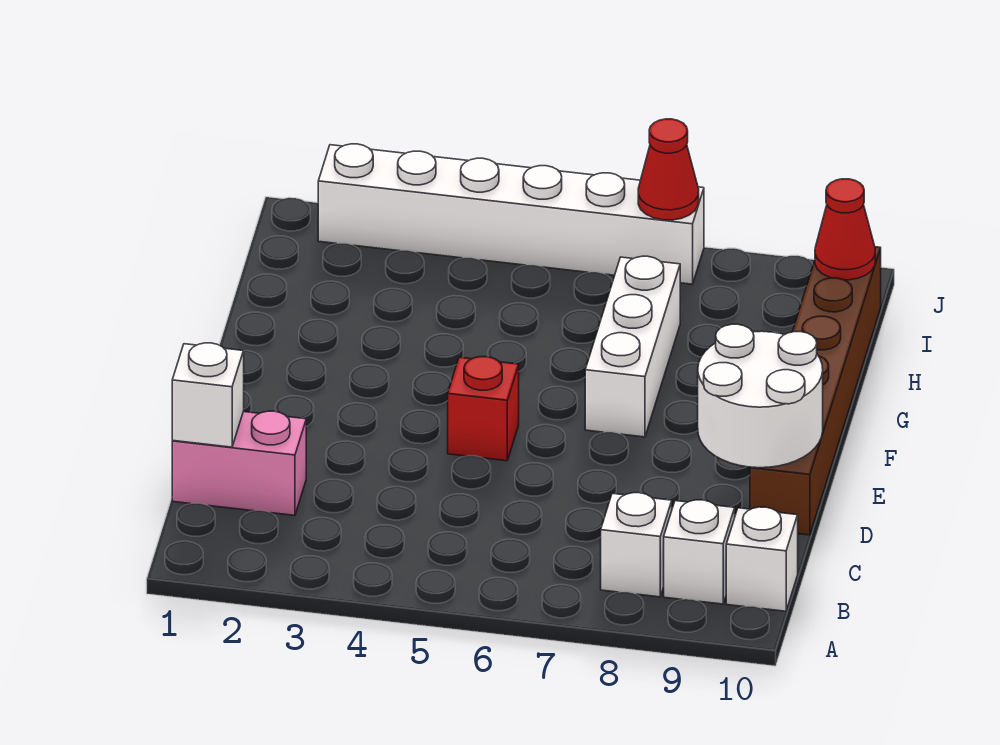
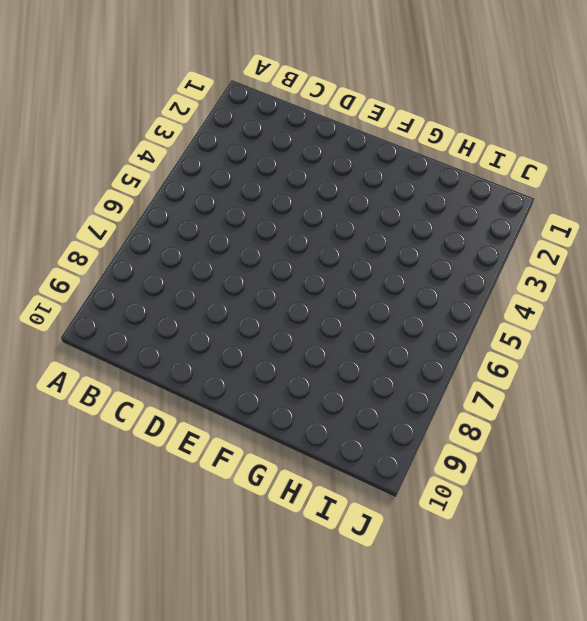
none -> white 1x1 brick [601,493,672,597]
none -> white 1x1 brick [664,500,735,604]
none -> white 1x1 brick [726,507,798,611]

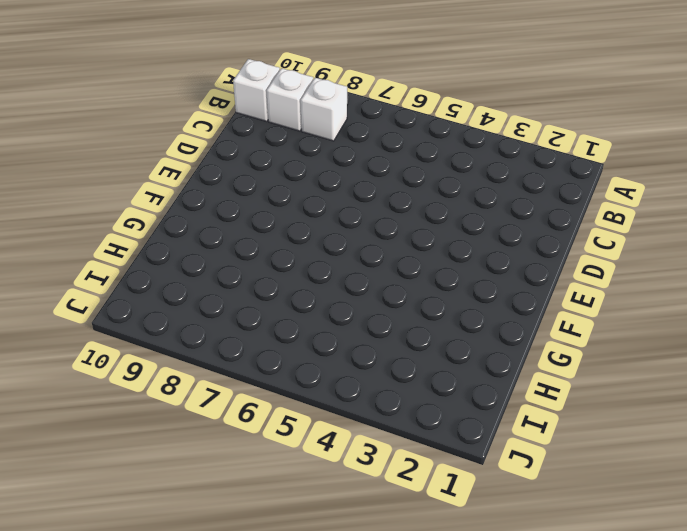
none -> pink 1x2 brick [172,411,306,515]
none -> brown 1x6 brick [750,247,881,535]
none -> red 1x1 brick [448,357,519,461]

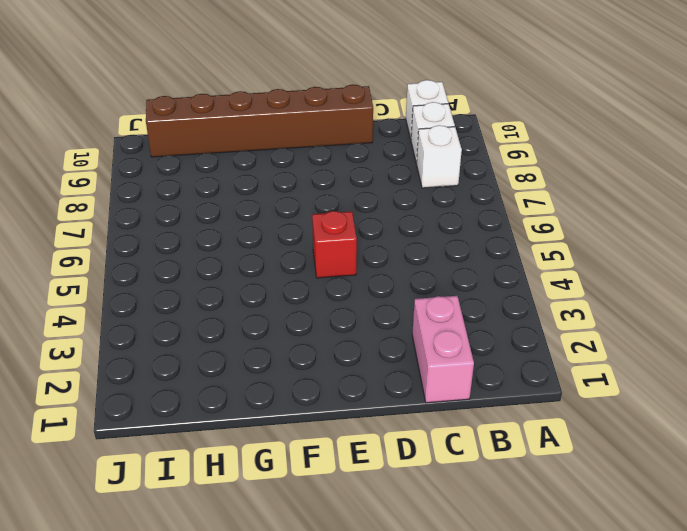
none -> white 1x3 brick [585,256,680,437]
none -> white 1x6 brick [318,144,704,284]
none -> white 1x1 brick [172,343,244,447]

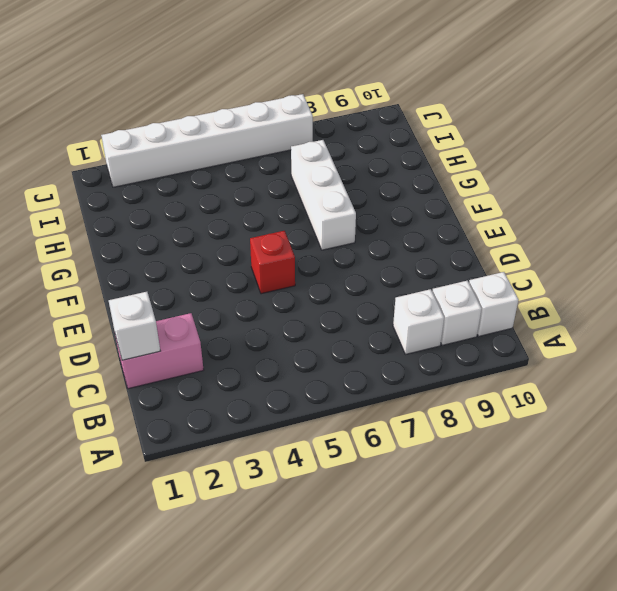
none -> brown 1x6 brick [750,247,881,535]
none -> white 2x2 round brick [698,324,823,468]
none -> red 1x1 cone [815,179,875,280]

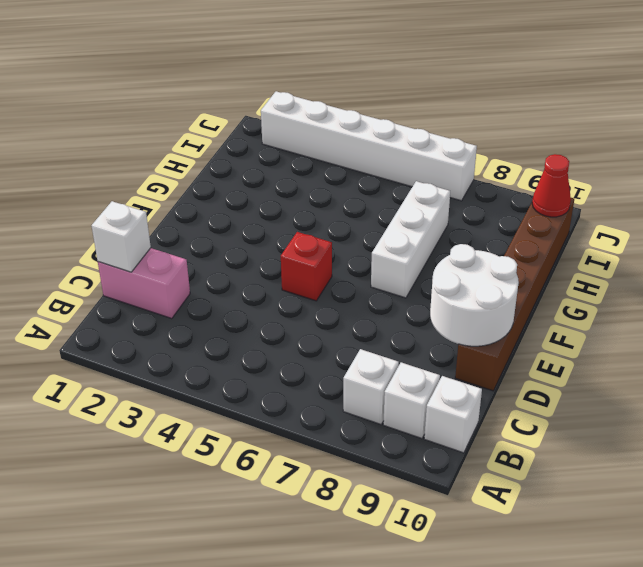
none -> red 1x1 cone [638,119,699,220]

